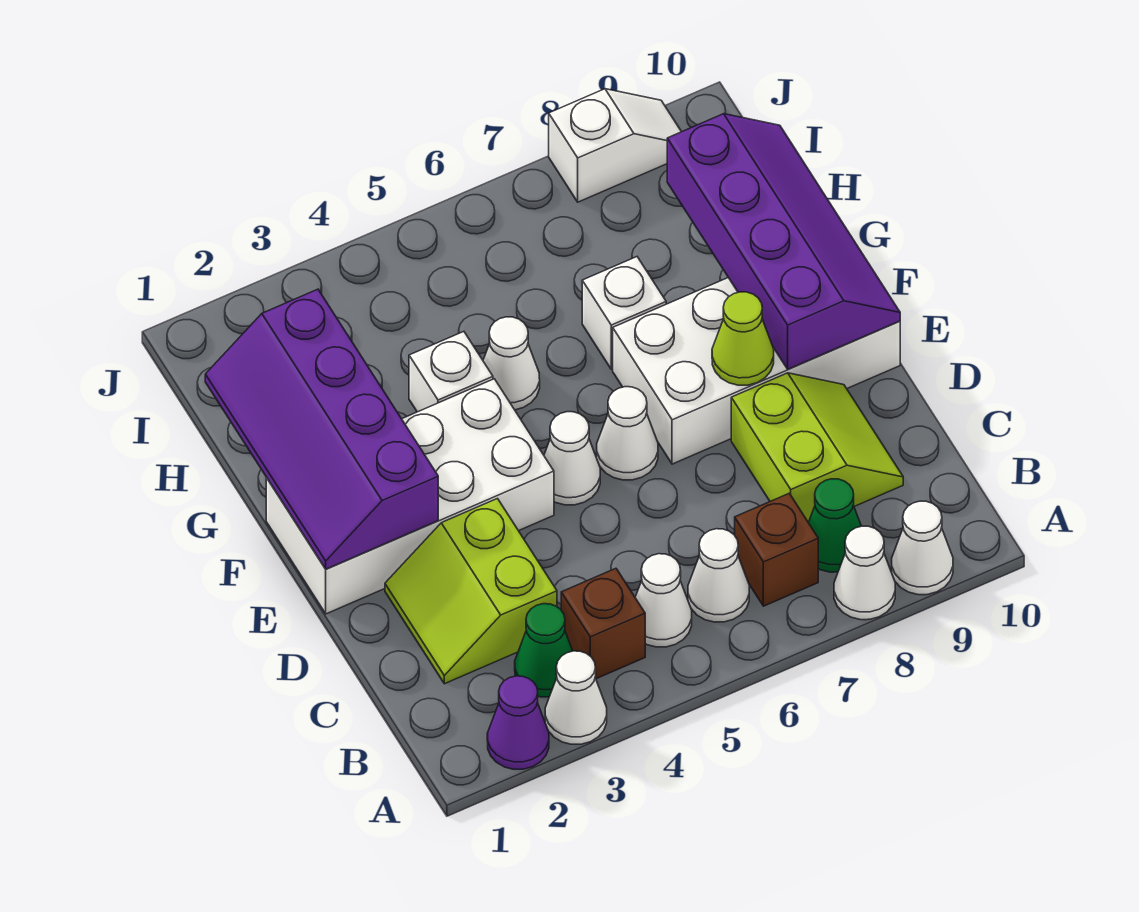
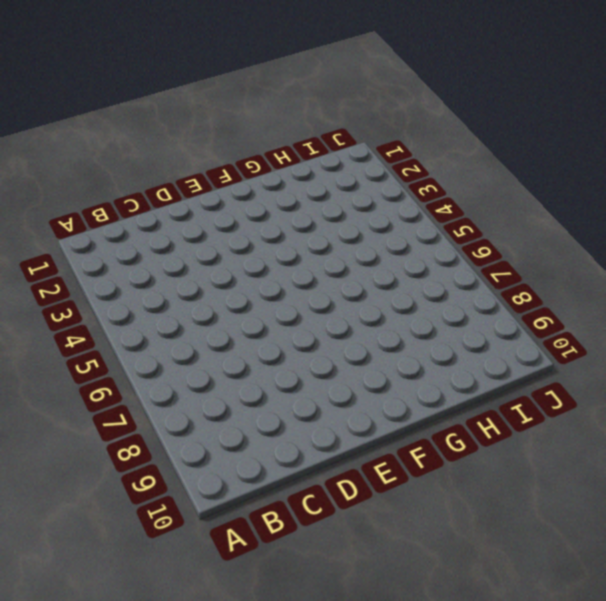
none -> purple 1x1 cone [487,676,549,769]
none -> white 1x1 cone [545,651,607,744]
none -> white 1x1 cone [834,526,895,620]

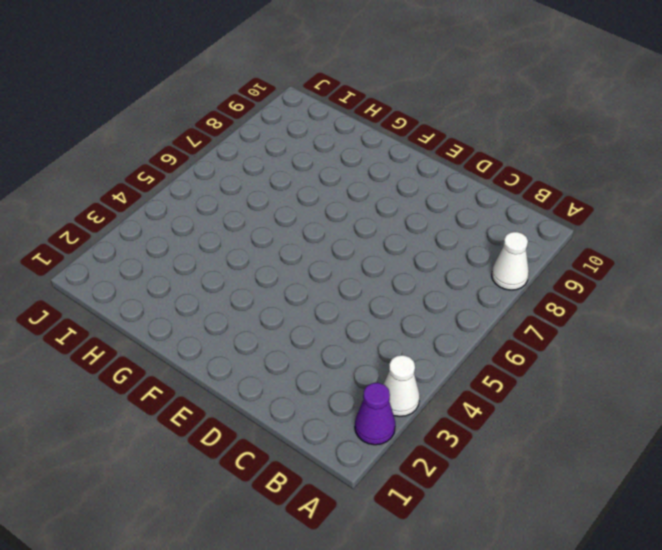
none -> white 1x1 cone [892,501,953,595]
none -> green 1x1 cone [515,604,573,697]
none -> brown 1x1 brick [561,568,645,679]

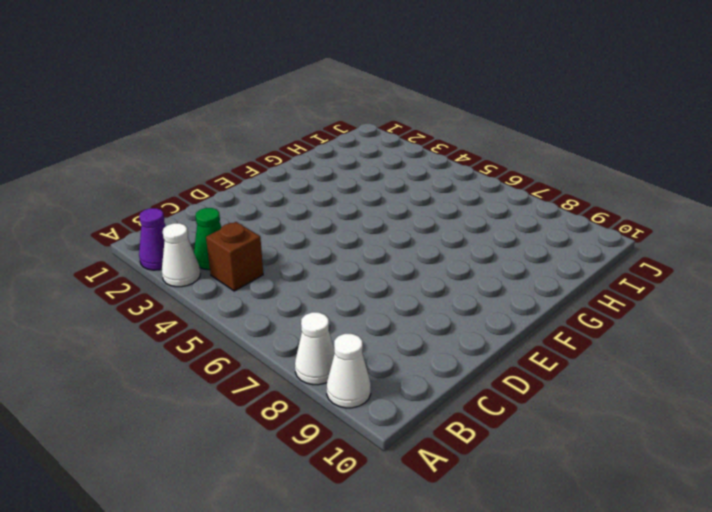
none -> white 1x1 cone [635,554,692,647]
none -> white 1x1 cone [688,529,749,622]
none -> brown 1x1 brick [735,493,818,606]

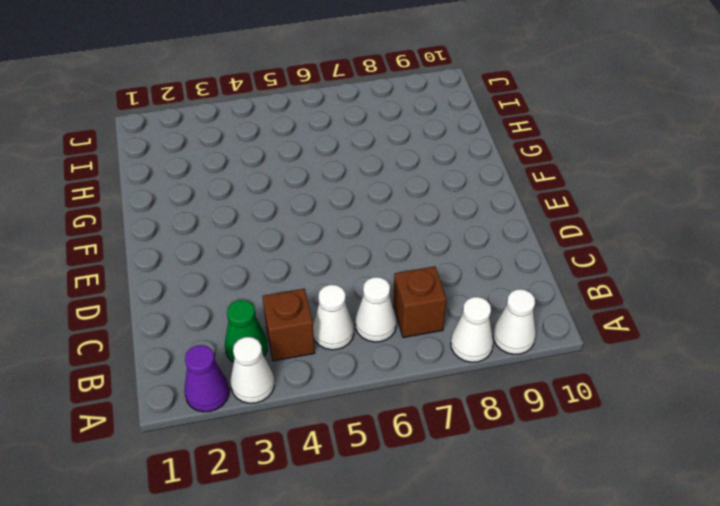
none -> green 1x1 cone [809,479,861,572]
none -> lime 2x2 slope [385,499,557,684]
none -> lime 2x2 slope [731,373,903,523]

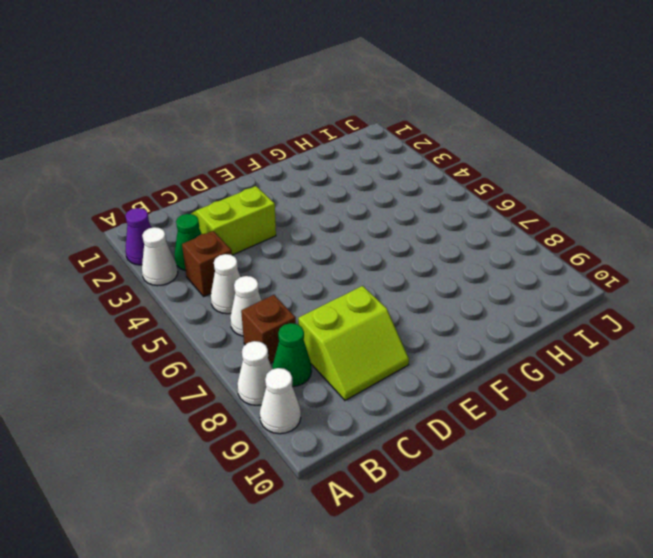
none -> white 2x4 brick [266,379,554,614]
none -> white 1x1 cone [544,412,600,505]
none -> white 1x1 cone [597,387,658,480]

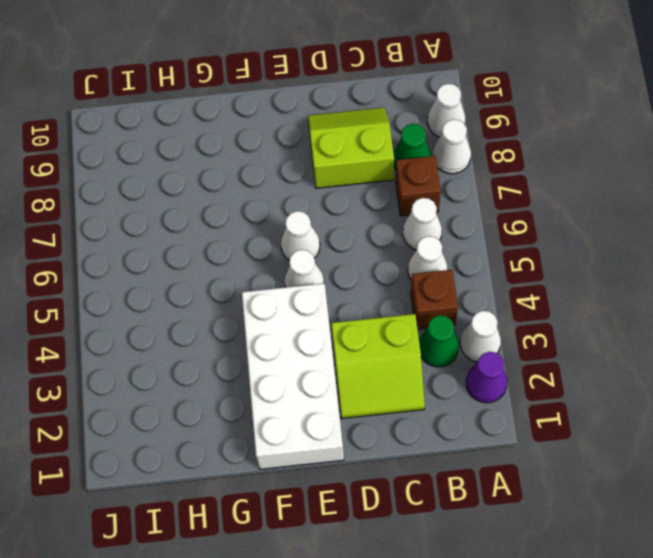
none -> white 2x4 brick [613,278,900,464]
none -> white 1x1 brick [409,332,493,412]
none -> white 1x1 cone [483,317,540,410]

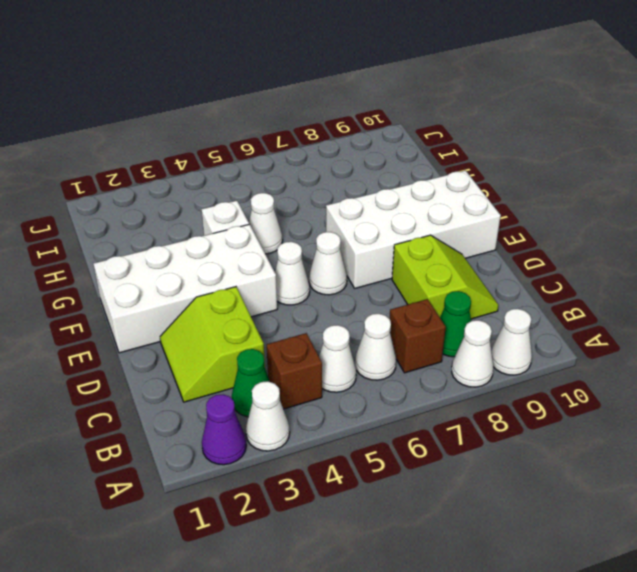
none -> white 1x1 brick [582,257,666,369]
none -> white 1x2 slope [549,89,681,202]
none -> purple 2x4 slope [205,289,438,569]

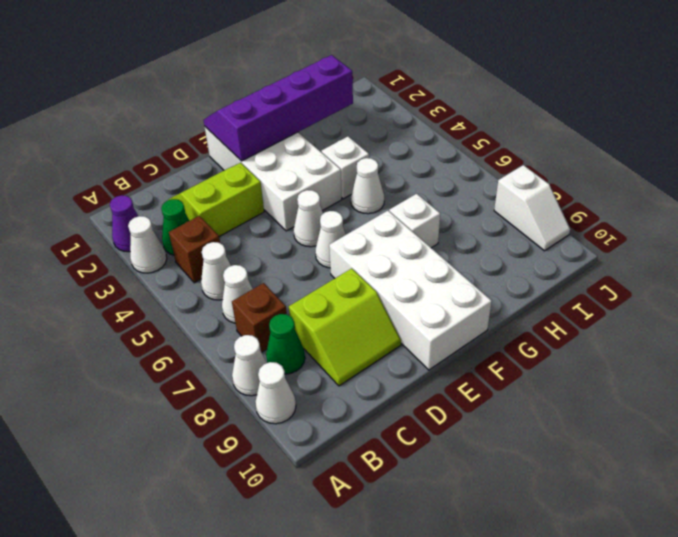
none -> lime 1x1 cone [712,292,774,385]
none -> purple 2x4 slope [667,114,900,369]

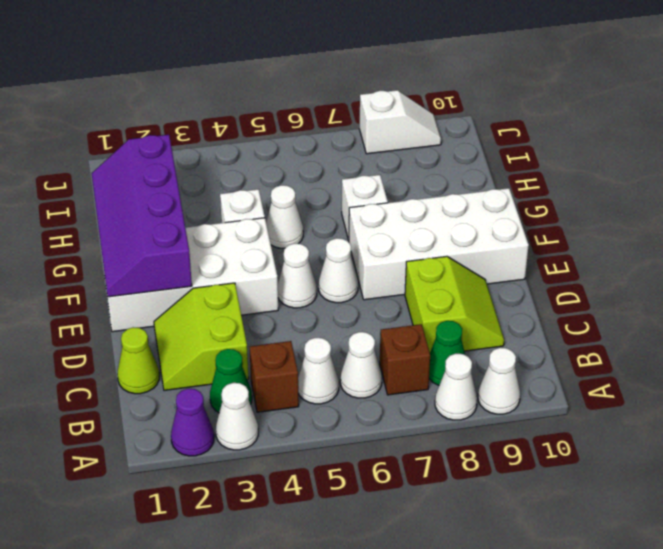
lime 1x1 cone [117,327,159,394] -> lime 1x1 cone moved to [712,292,774,385]
none -> purple 2x4 slope [667,114,900,369]

